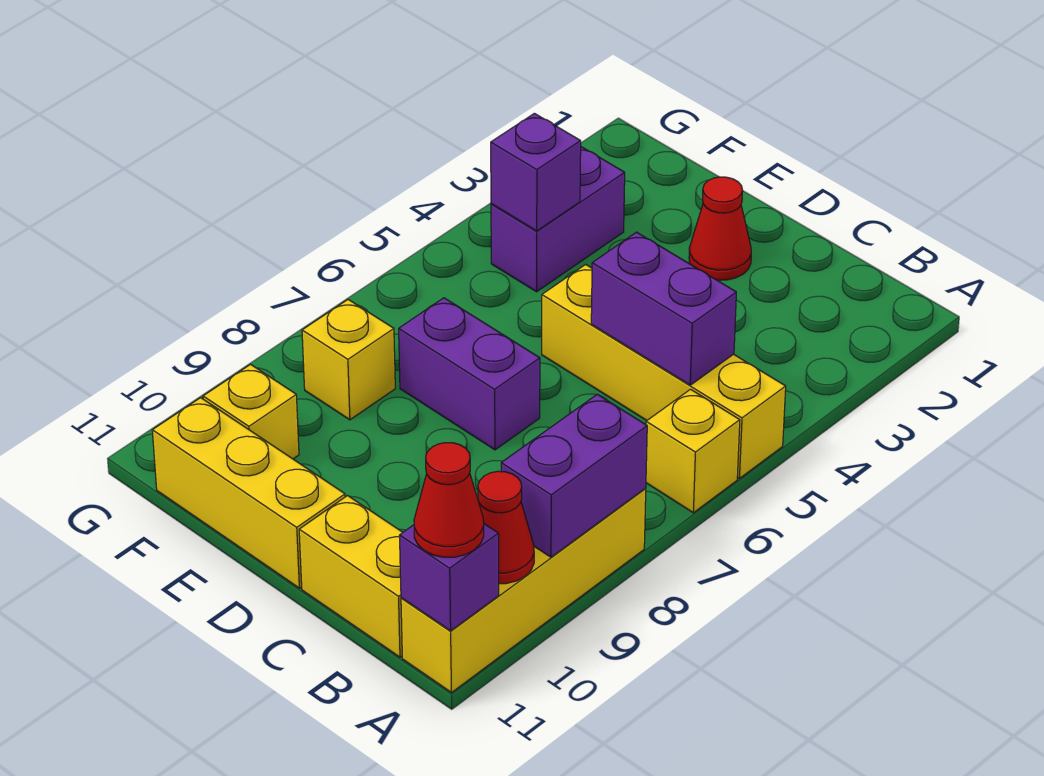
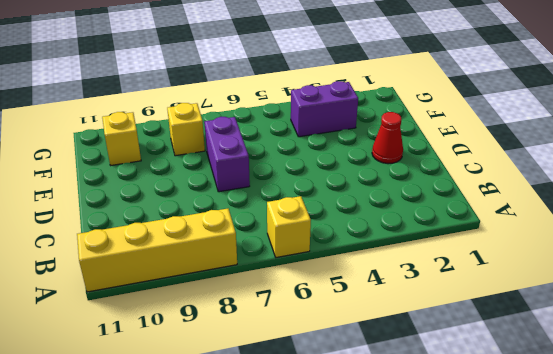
none -> yellow 1x4 brick [542,264,786,479]
none -> yellow 1x2 brick [299,496,403,657]
none -> yellow 1x3 brick [152,398,345,588]

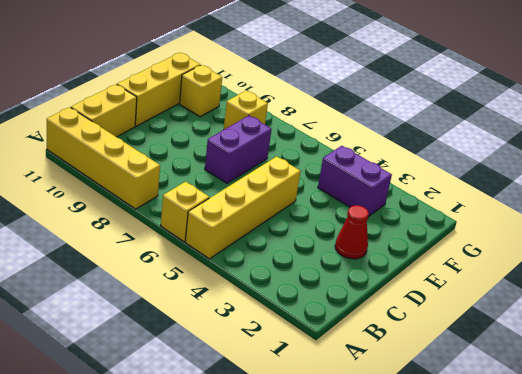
none -> purple 1x2 brick [501,394,647,557]
none -> red 1x1 cone [478,471,534,584]
none -> purple 1x1 brick [399,524,499,631]

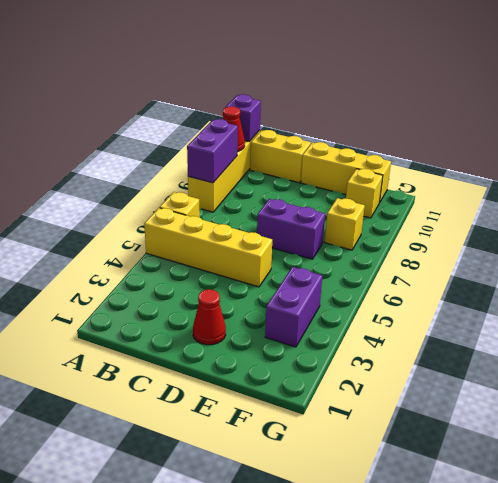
none -> purple 1x2 brick [591,232,736,385]
none -> purple 1x1 brick [491,113,581,231]
none -> red 1x1 cone [414,443,484,557]

